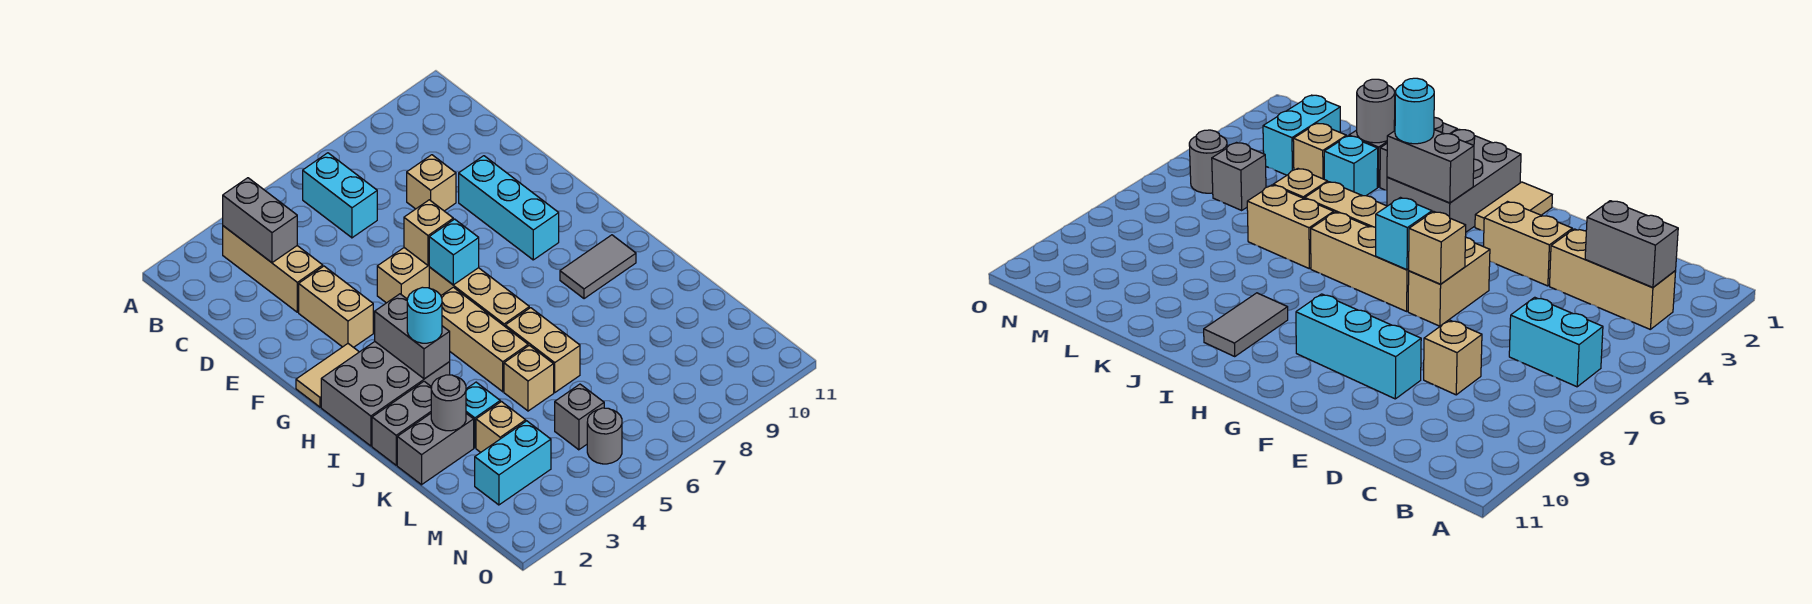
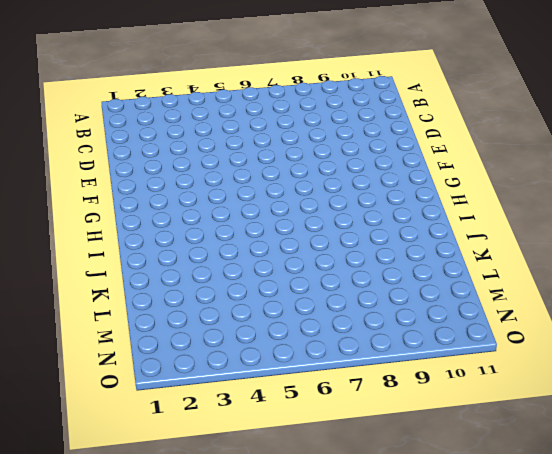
none -> tan 1x3 brick [223,226,323,312]
none -> cyan 1x2 brick [303,153,377,238]
none -> tan 1x1 brick [407,155,456,211]

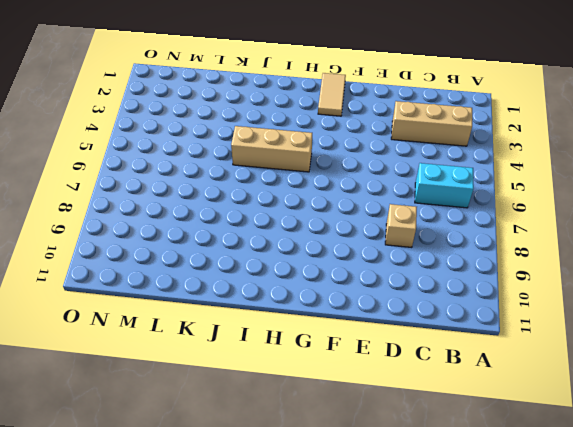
none -> tan 1x2 brick [299,266,373,347]
none -> cyan 1x3 brick [459,156,559,260]
none -> tan 1x2 brick [377,248,429,303]

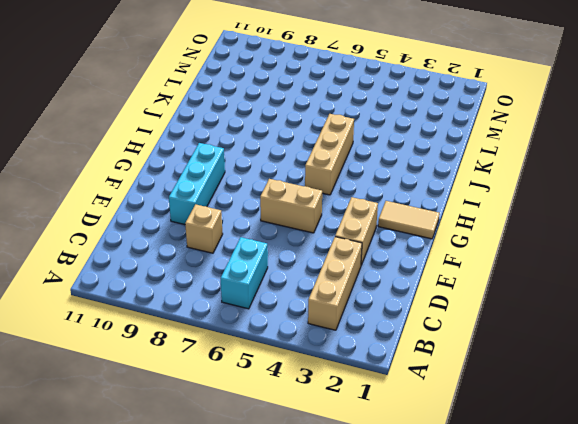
none -> tan 1x3 brick [429,267,529,326]
none -> grey 2x3 brick [321,342,450,446]
none -> grey 1x2 tile [560,235,636,299]

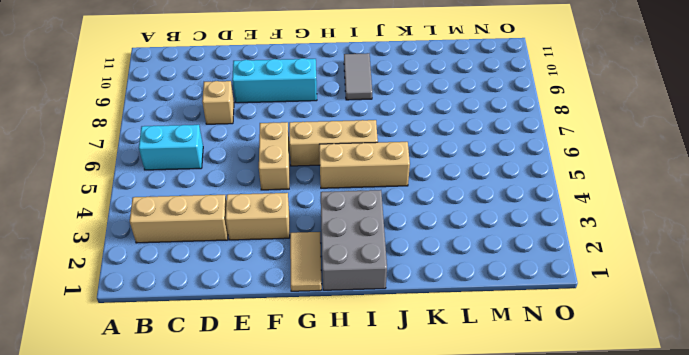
none -> grey 1x2 brick [372,381,432,465]
none -> tan 1x2 brick [505,308,580,392]
none -> grey 1x2 brick [397,414,474,485]

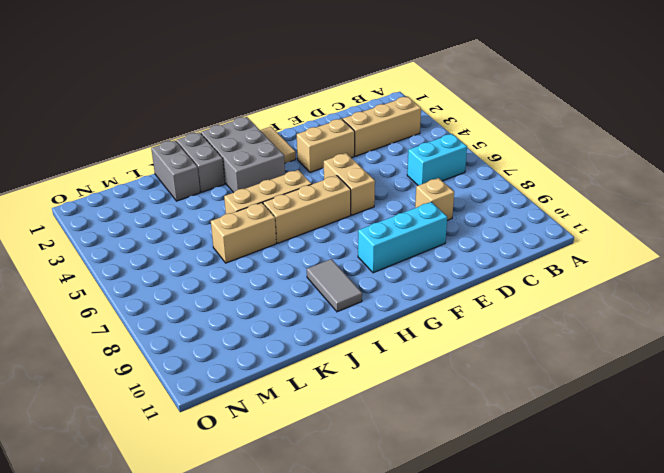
none -> cyan 1x1 brick [466,382,500,448]
none -> tan 1x1 brick [504,345,554,411]
none -> tan 1x1 brick [476,402,526,452]

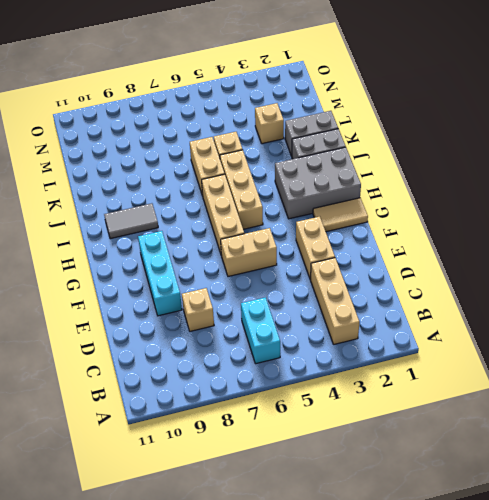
none -> cyan 1x1 brick [466,382,500,448]
none -> cyan 1x2 brick [475,421,551,505]
none -> grey 1x1 brick [555,384,604,450]

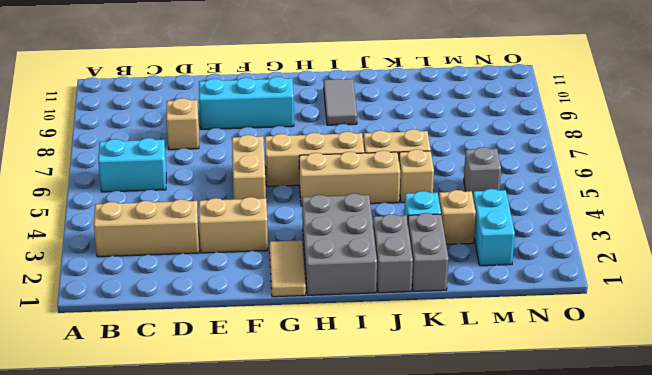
none -> grey 1x1 round brick [587,408,622,464]
none -> grey 1x2 brick [223,178,297,263]
none -> tan 1x1 brick [404,200,453,265]

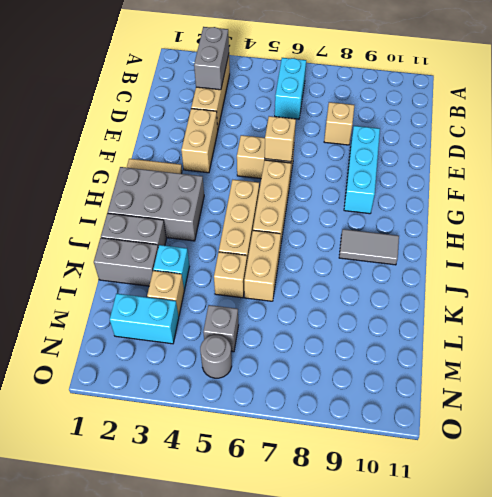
none -> cyan 1x1 brick [429,219,479,285]
none -> grey 1x2 brick [375,294,450,379]
none -> grey 1x1 round brick [431,375,466,431]

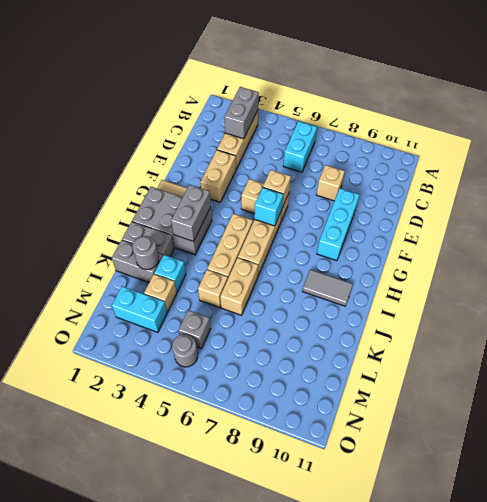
none -> cyan 1x1 round brick [407,287,442,343]

